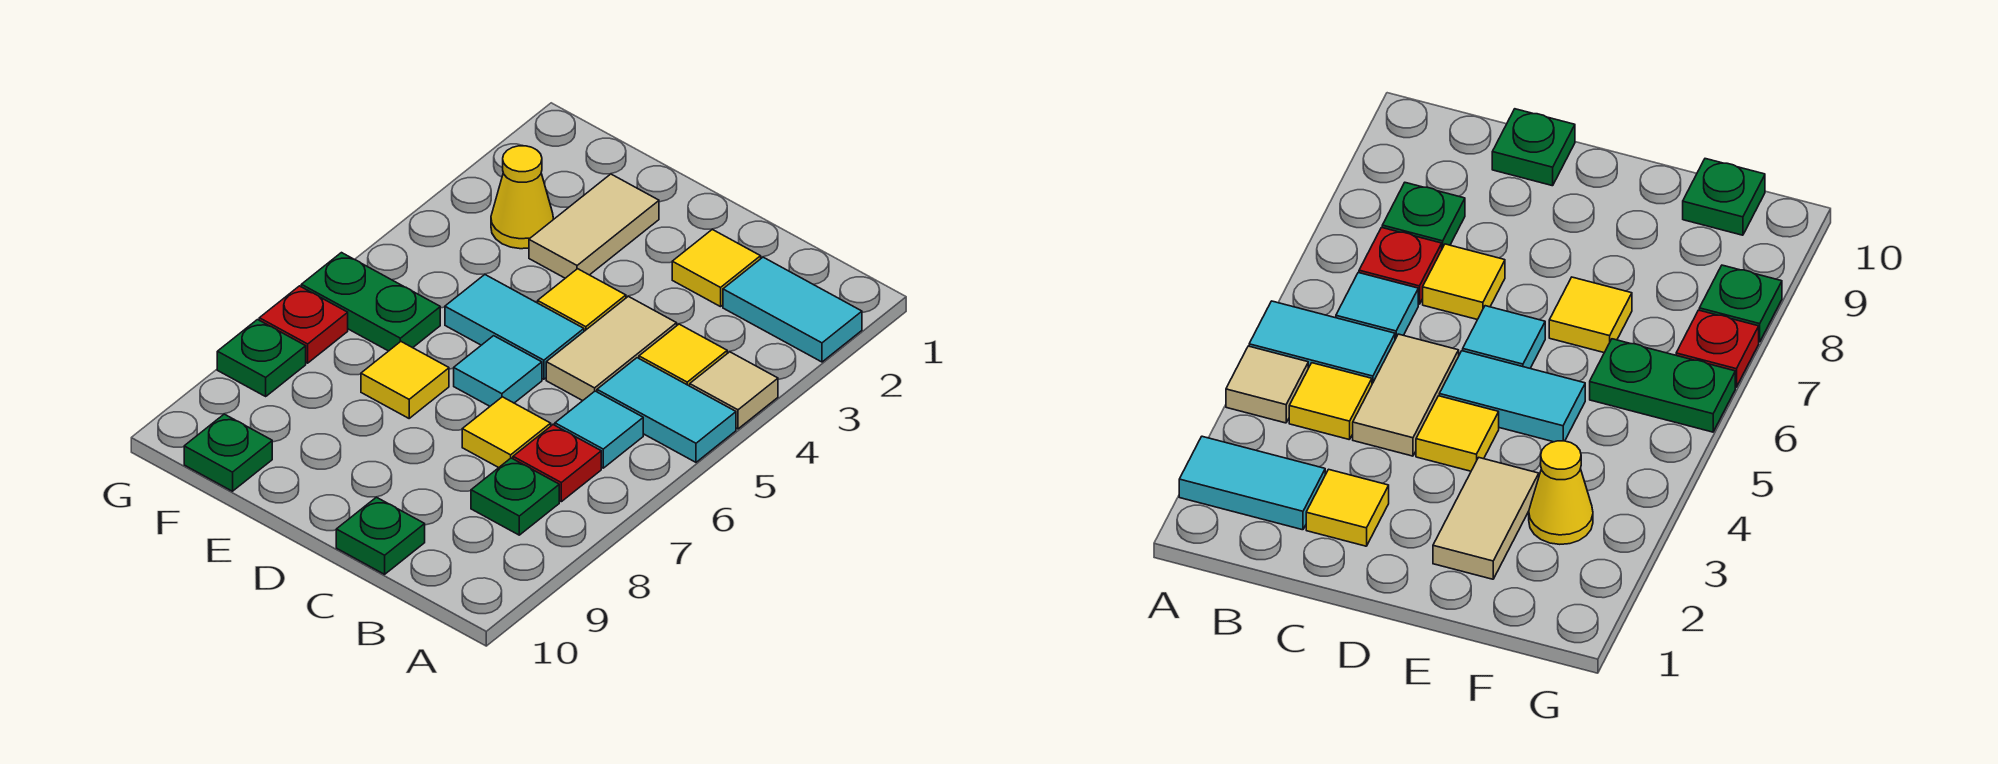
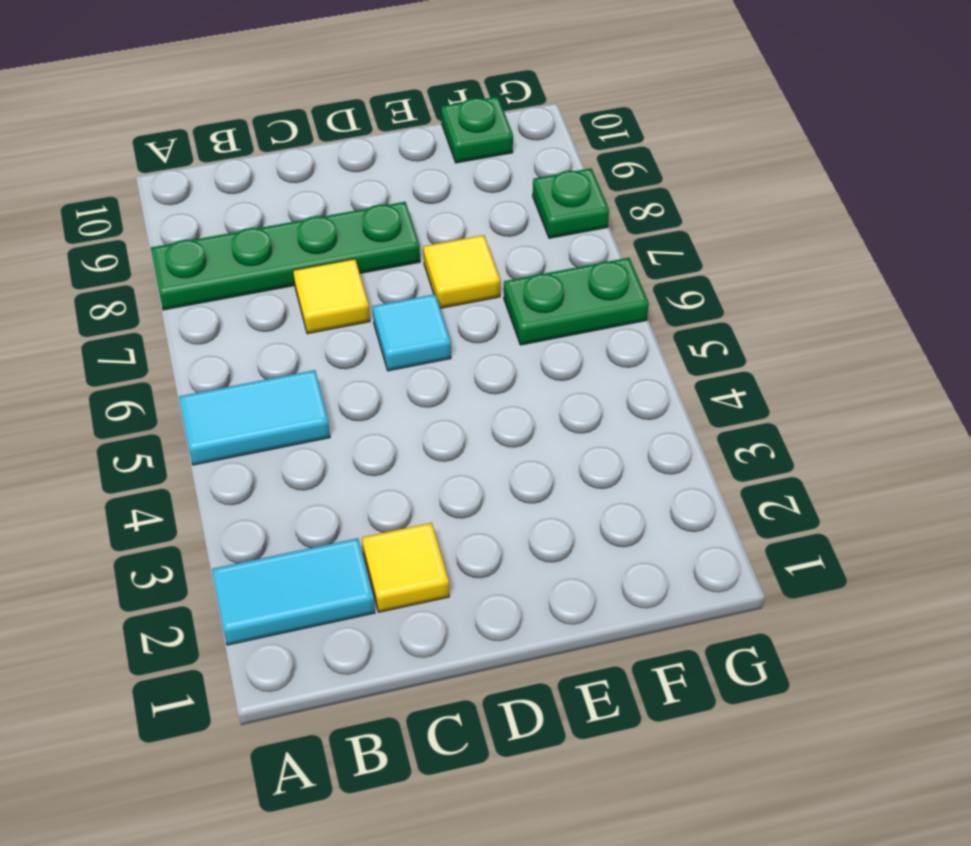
green 1x4 plate [151,202,420,310] -> green 1x1 plate [471,458,559,535]
none -> tan 1x1 tile [690,352,778,429]
none -> yellow 1x1 tile [639,324,727,386]
none -> cyan 1x1 tile [555,391,643,468]

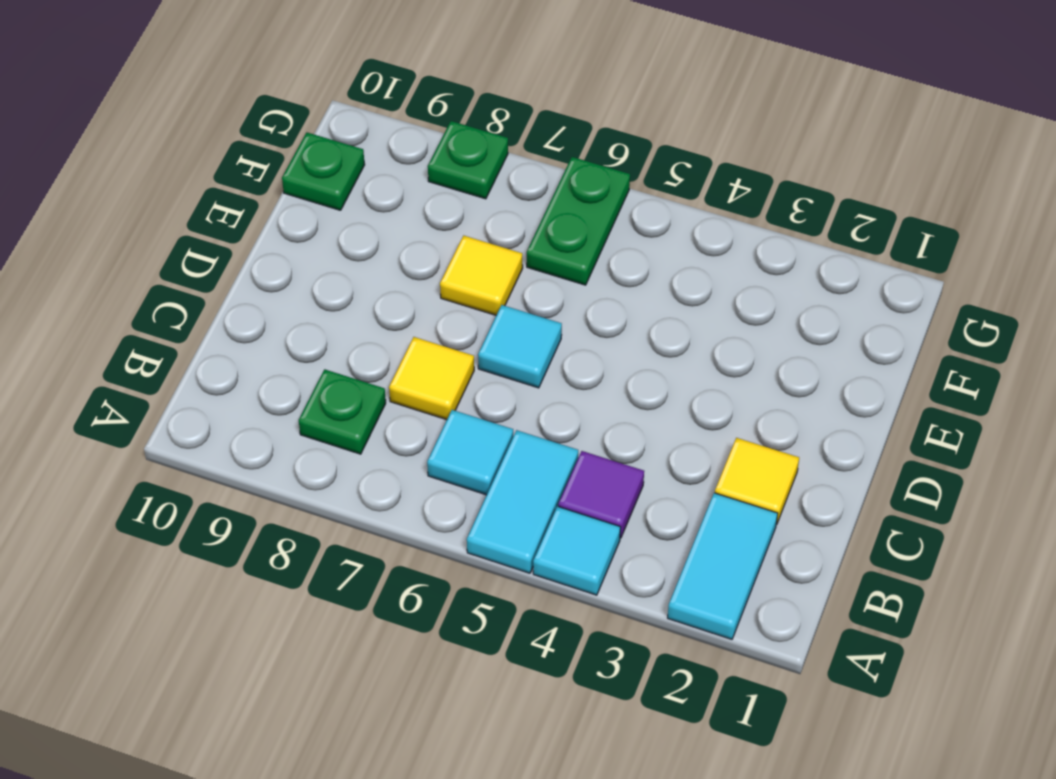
cyan 1x1 tile [533,506,620,595] -> tan 1x1 tile [690,352,778,429]
purple 1x1 tile [558,451,644,538] -> yellow 1x1 tile [639,324,727,386]
none -> red 1x1 plate [513,425,601,502]
none -> tan 1x2 tile [546,296,677,401]
none -> green 1x1 plate [336,497,425,574]

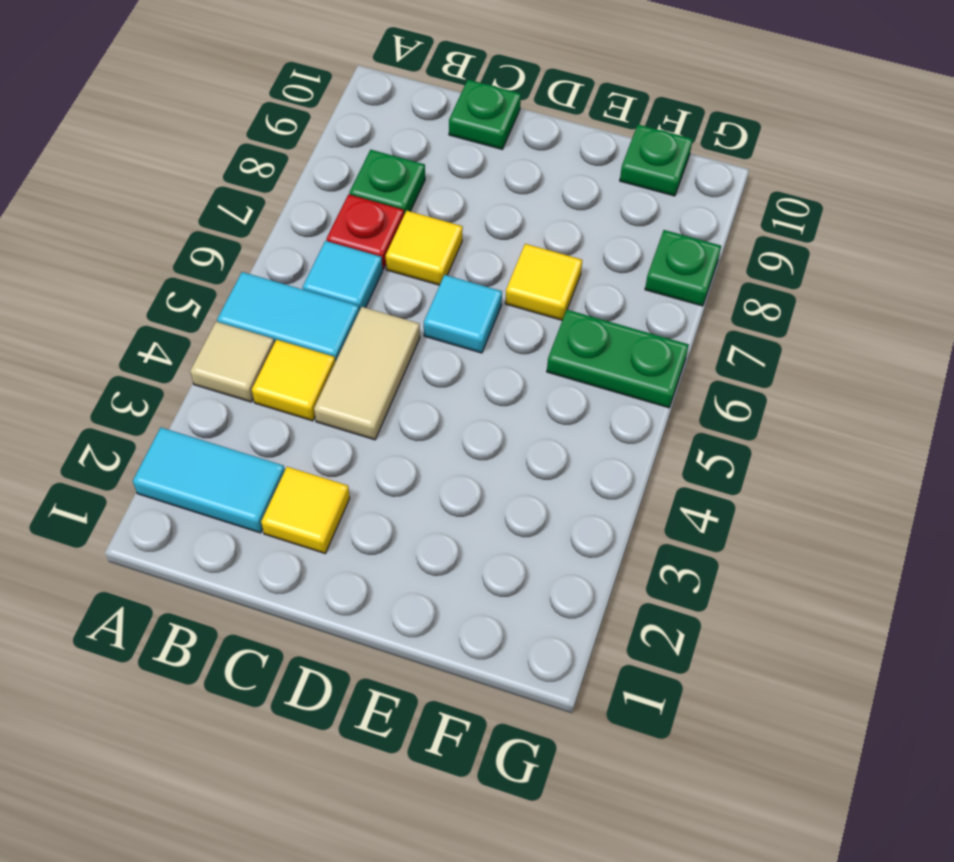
none -> yellow 1x1 tile [538,269,626,331]
none -> cyan 1x2 tile [445,275,584,379]
none -> tan 1x2 tile [529,174,659,278]

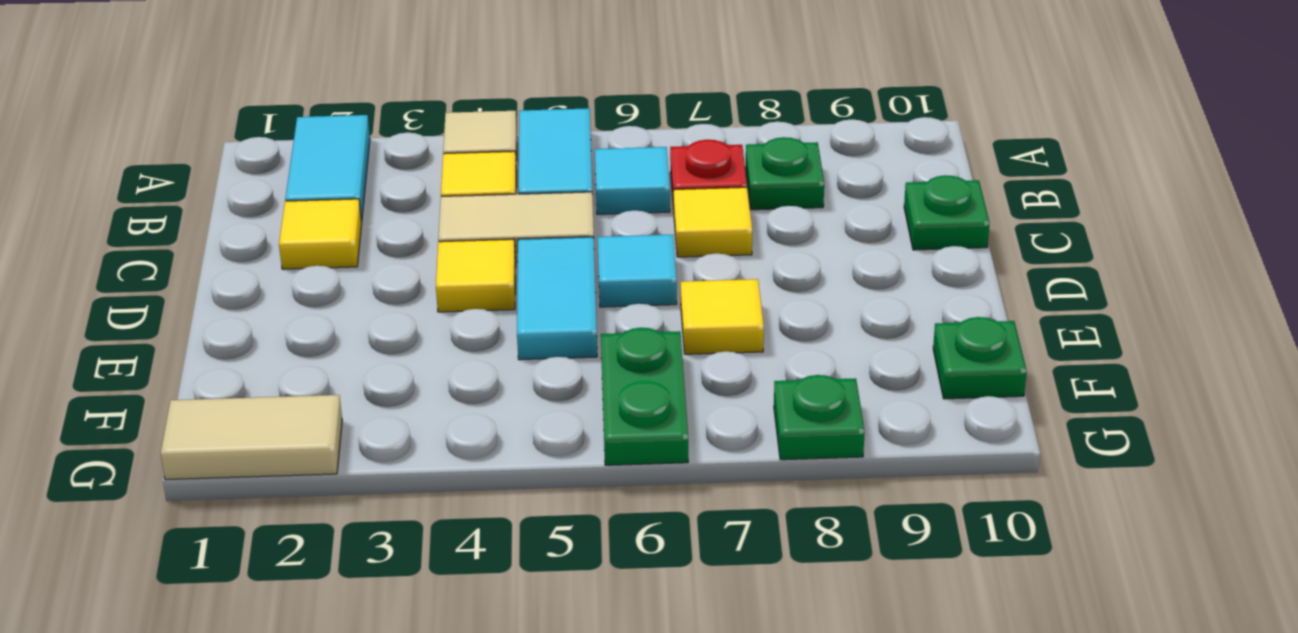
tan 1x2 tile [161,395,342,480] -> tan 1x2 tile moved to [529,174,659,278]
none -> yellow 1x1 cone [491,146,554,249]
none -> red 1x1 plate [259,286,348,363]

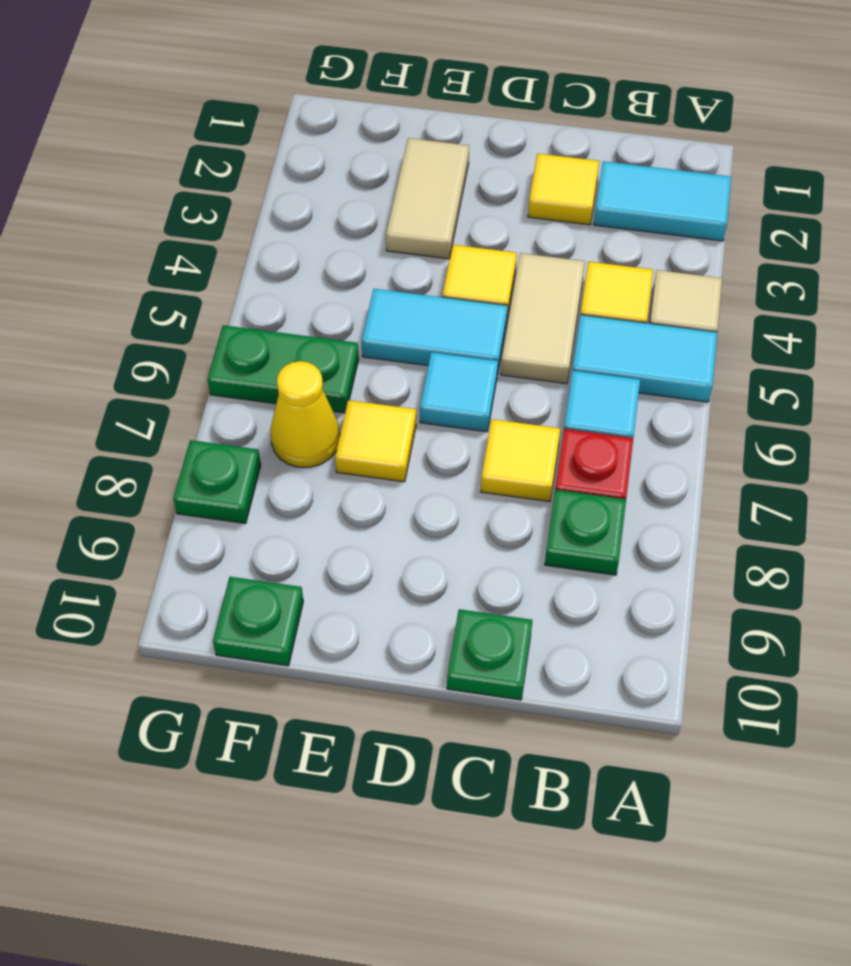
yellow 1x1 cone [270,361,340,467] -> yellow 1x1 cone moved to [491,146,554,249]
none -> red 1x1 plate [259,286,348,363]

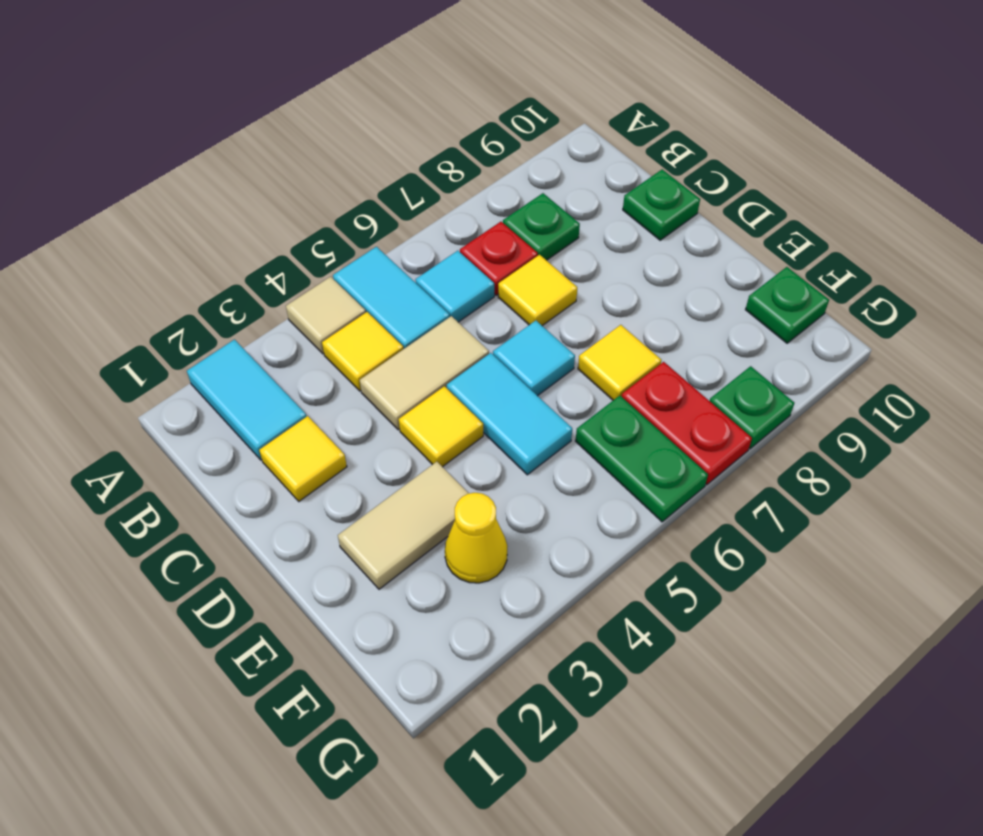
red 1x2 plate [622,362,752,485] -> red 1x1 plate [259,286,348,363]

